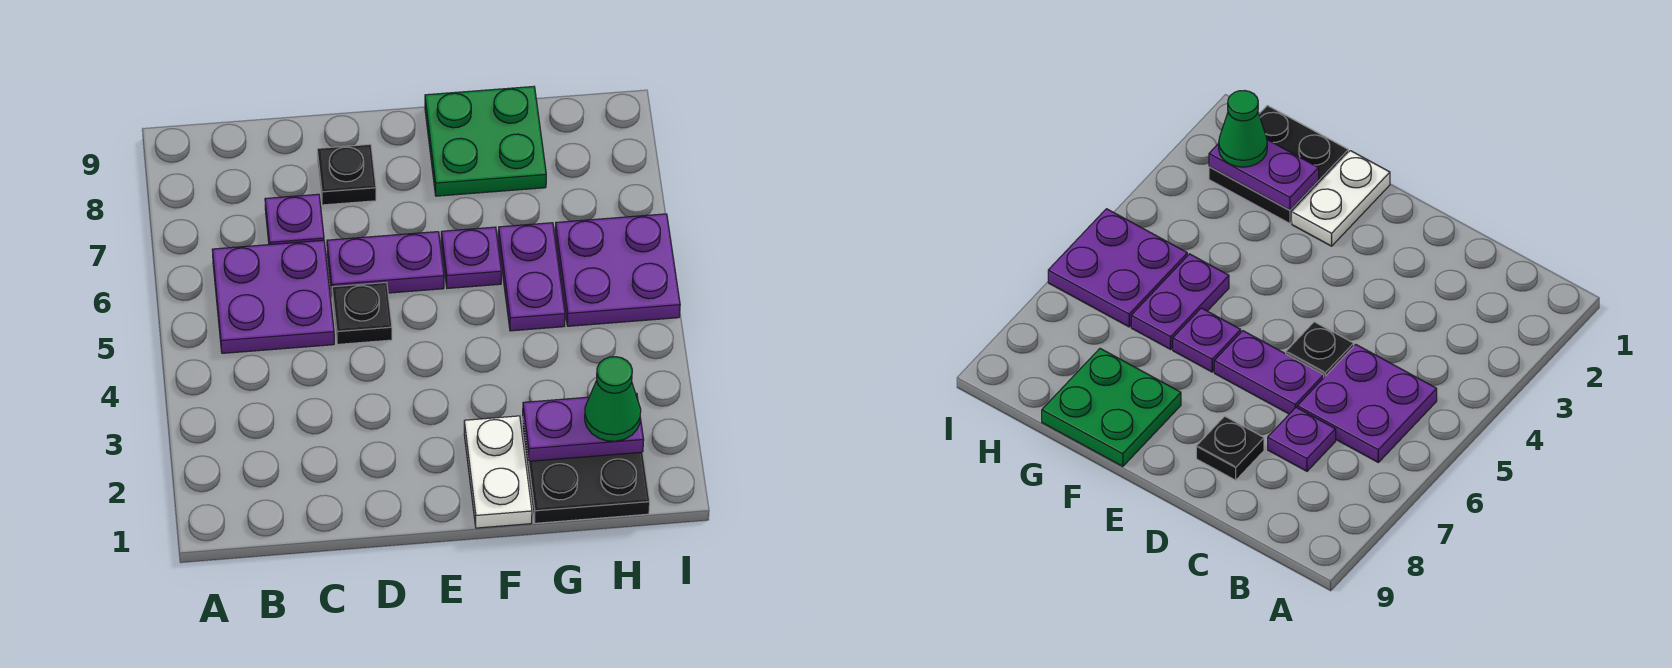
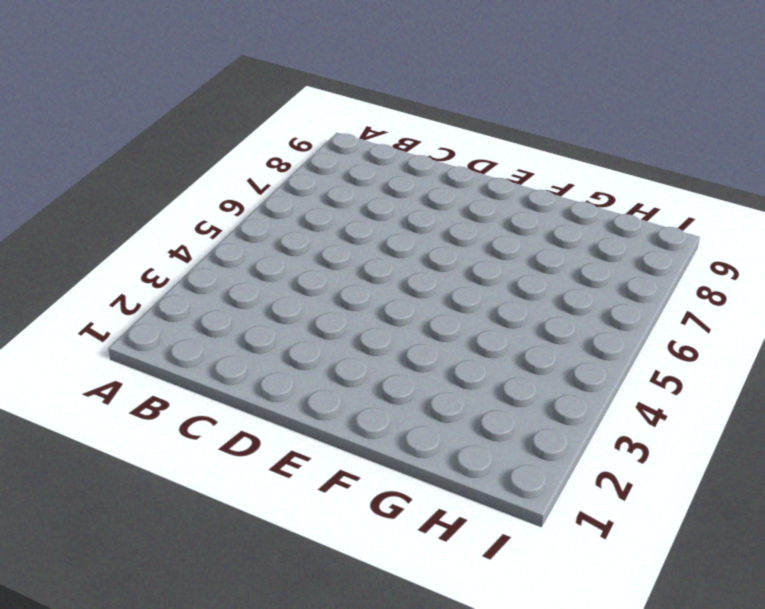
none -> purple 2x2 plate [212,240,334,353]
none -> purple 1x1 plate [265,194,324,245]
none -> black 1x1 plate [332,283,392,344]

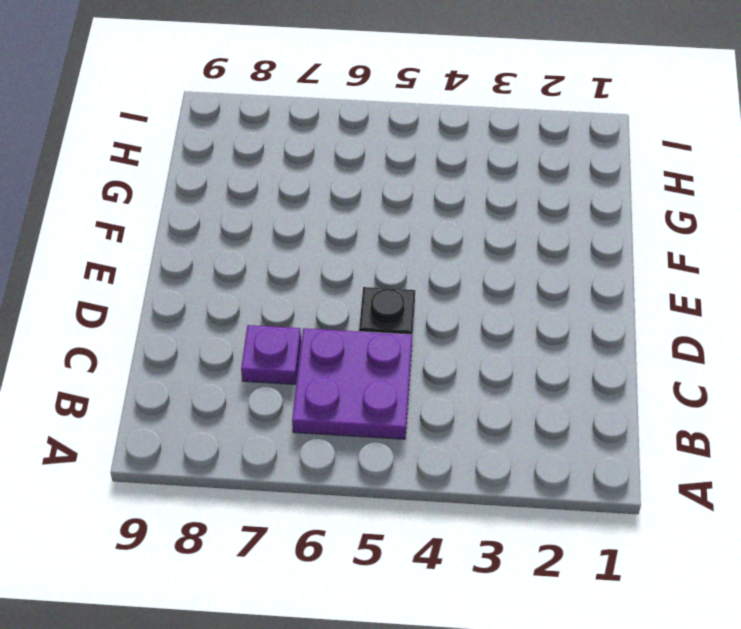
none -> purple 1x2 plate [327,232,444,293]
none -> black 1x1 plate [317,144,376,205]
none -> white 1x2 plate [464,416,532,528]

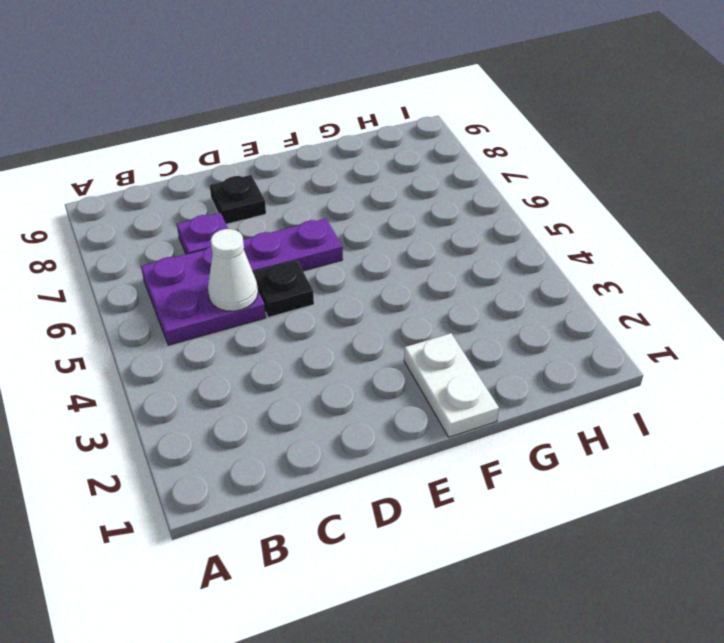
white 1x1 cone [208,229,258,311] -> none
none -> purple 1x1 plate [441,227,501,288]
none -> green 2x2 plate [425,86,546,196]
none -> black 2x2 plate [522,422,650,523]

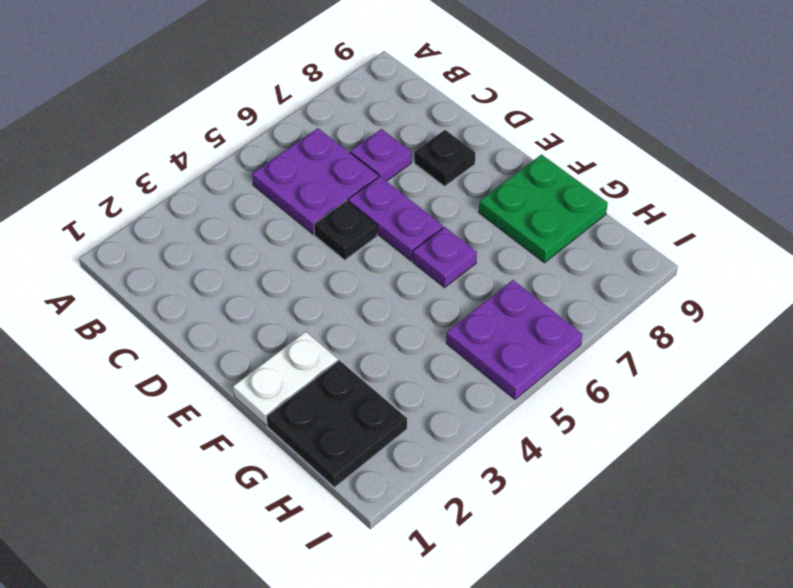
none -> purple 1x2 plate [498,223,565,331]
none -> purple 1x2 plate [523,393,644,461]
none -> green 1x1 cone [585,357,641,441]

